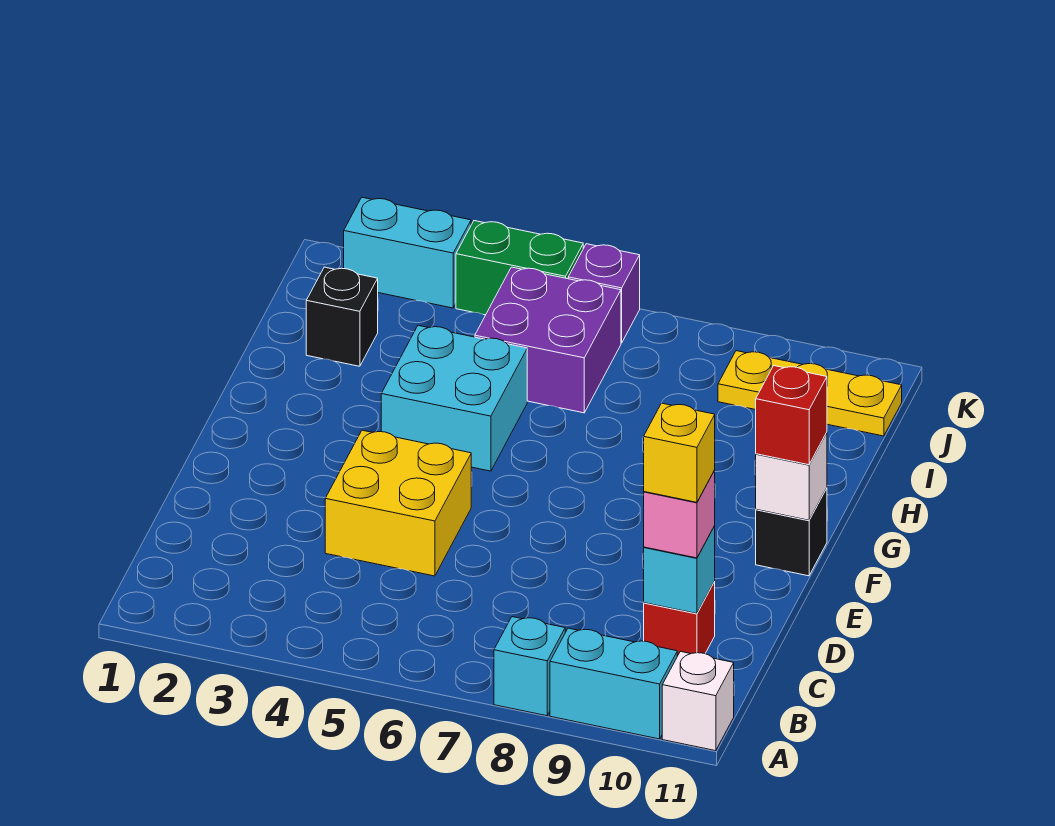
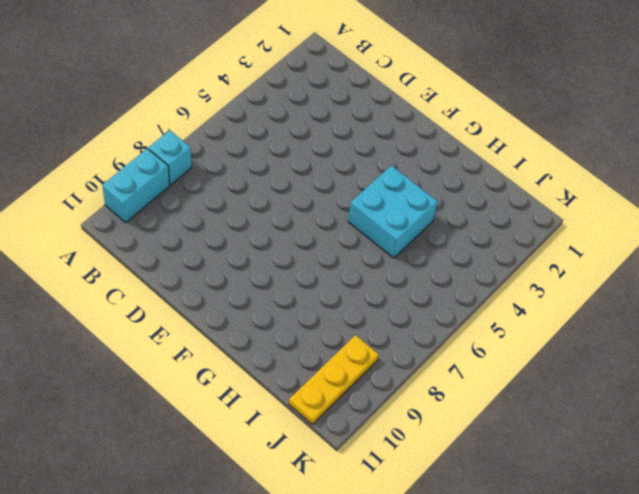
none -> white 1x1 brick [662,651,734,751]
none -> red 1x1 brick [644,581,715,656]
none -> yellow 2x2 brick [325,430,471,576]

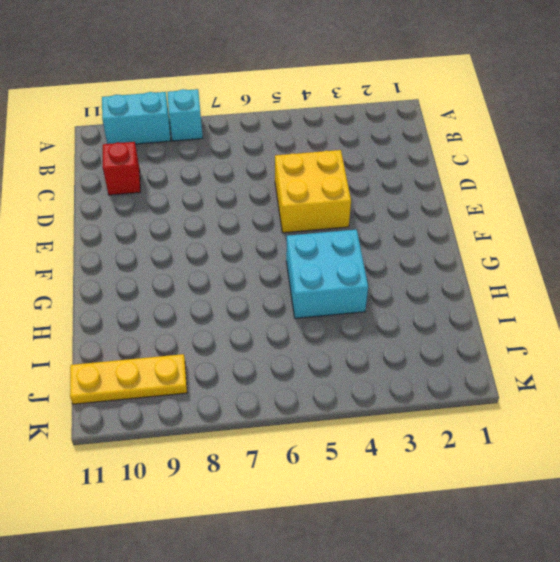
none -> white 1x1 brick [662,651,734,751]
none -> black 1x1 brick [756,488,827,576]
none -> black 1x1 brick [306,267,378,366]

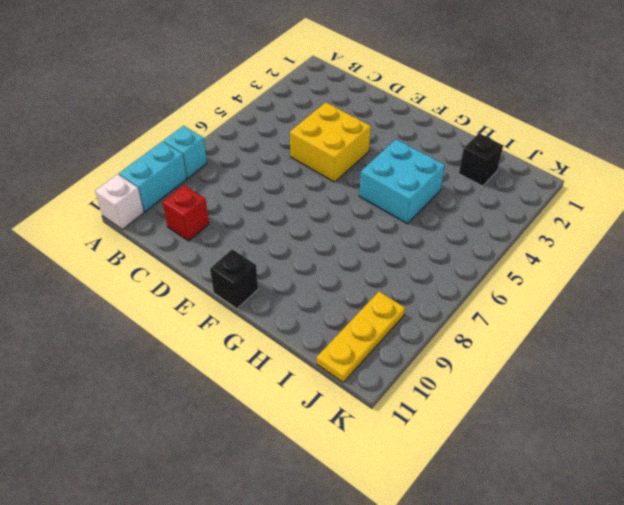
none -> purple 2x2 brick [475,267,621,413]
none -> cyan 1x2 brick [344,197,471,308]
none -> green 1x2 brick [456,221,583,315]

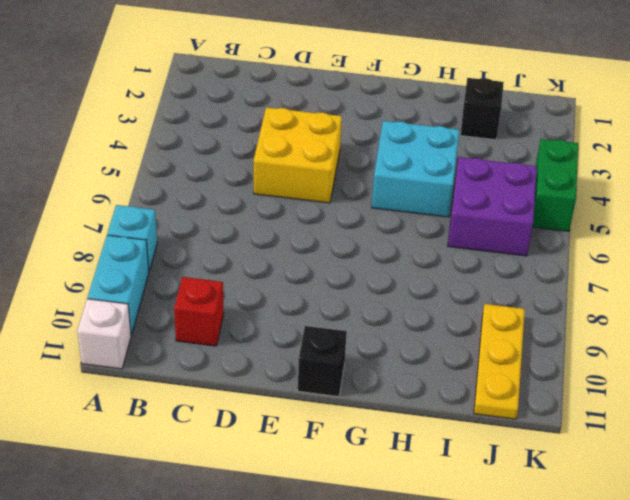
none -> cyan 1x2 brick [344,197,471,308]
none -> purple 1x1 brick [568,244,640,343]
none -> cyan 1x1 brick [644,526,715,614]

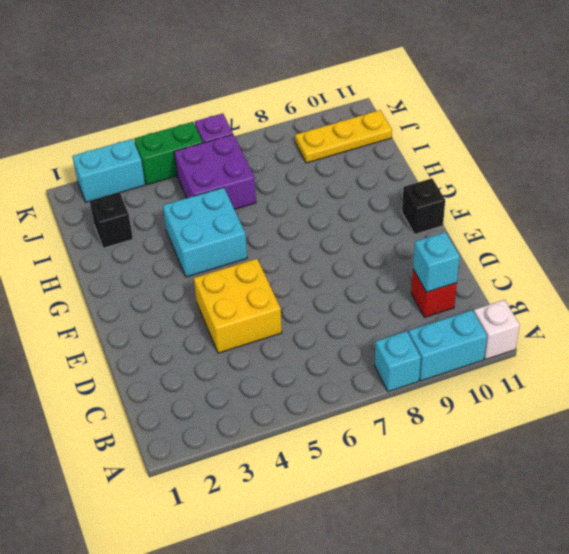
none -> white 1x1 brick [756,433,827,520]
none -> pink 1x1 brick [644,471,715,558]
none -> red 1x1 brick [756,366,827,465]

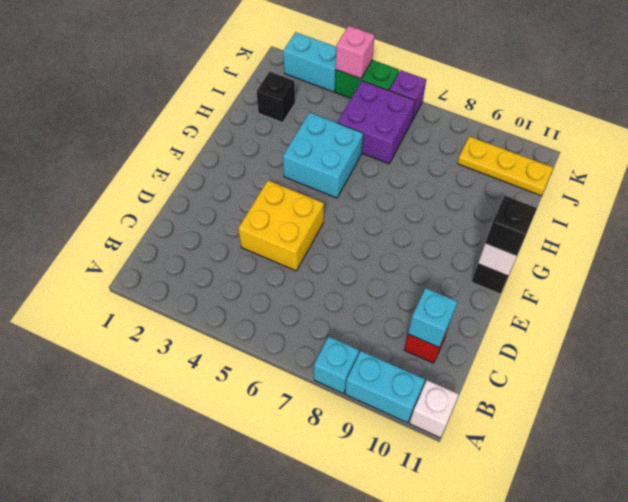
black 1x1 brick [485,196,537,256] -> red 1x1 brick [756,366,827,465]
pink 1x1 brick [336,26,375,79] -> pink 1x1 brick moved to [644,471,715,558]
none -> yellow 1x1 brick [644,403,715,502]

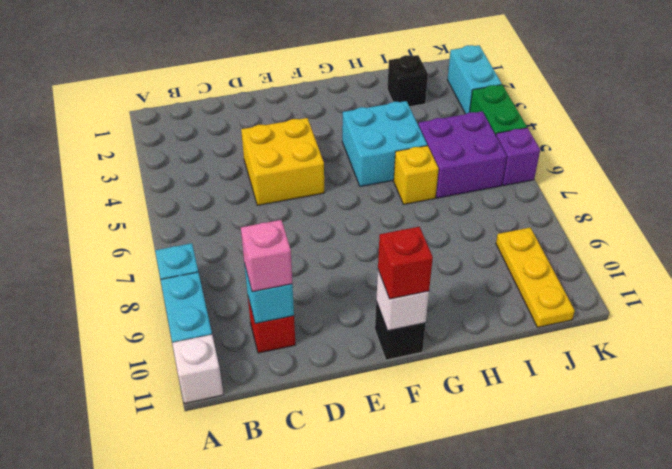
yellow 1x1 brick [394,146,439,204] -> yellow 1x1 brick moved to [644,403,715,502]

